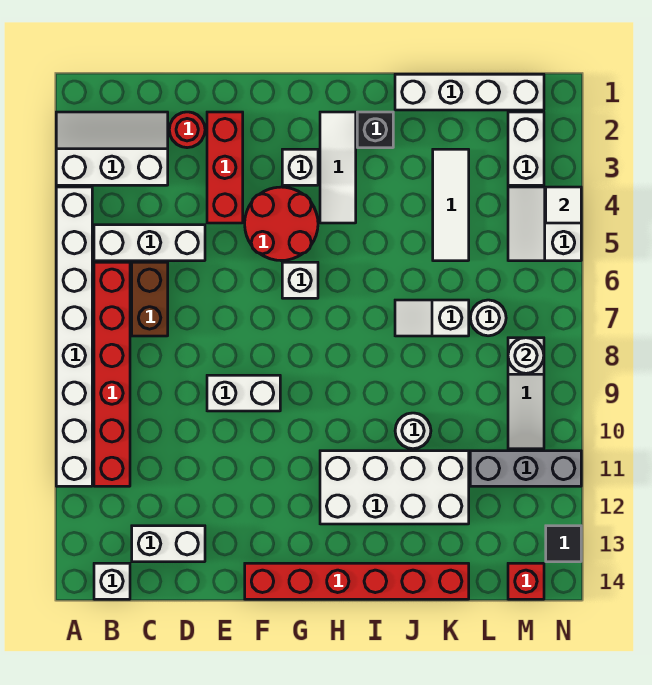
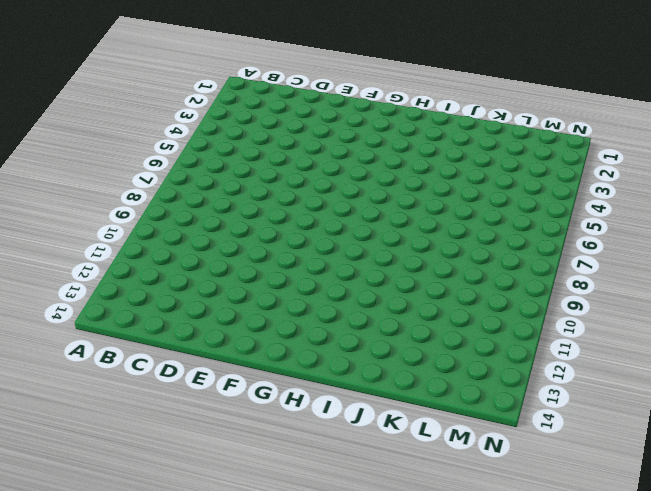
none -> white 2x3 slope [56,112,168,185]
none -> white 1x8 brick [56,187,92,486]
none -> white 1x3 brick [94,225,205,261]
none -> red 1x6 brick [94,262,130,486]

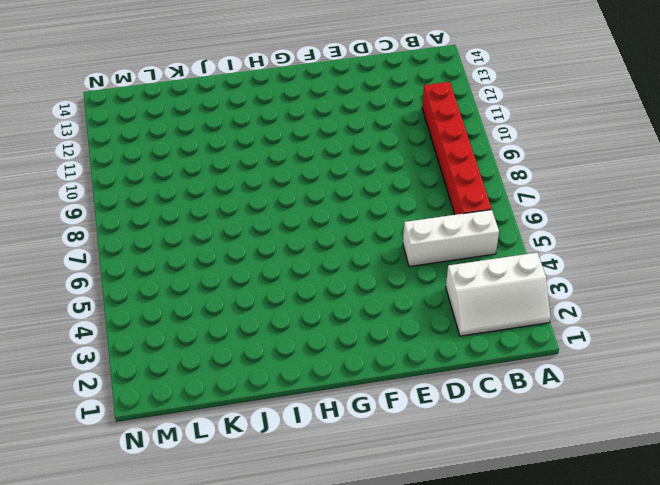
none -> white 1x8 brick [56,187,92,486]
none -> white 1x1 brick [94,563,130,599]
none -> brown 1x2 brick [132,262,168,336]
none -> white 1x2 brick [132,526,205,562]

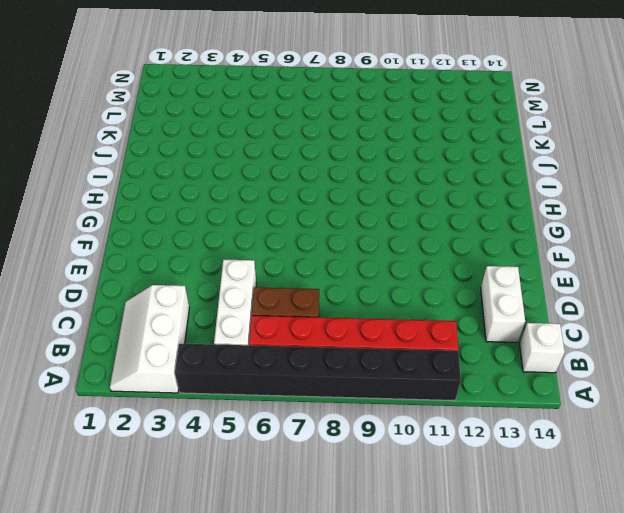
black 1x8 brick [175,344,461,401] -> white 1x8 brick [56,187,92,486]
none -> red 1x1 round brick [169,112,205,148]
none -> red 1x3 brick [207,112,243,223]
none -> white 1x2 brick [207,375,280,411]
none -> red 2x2 round brick [245,187,318,261]

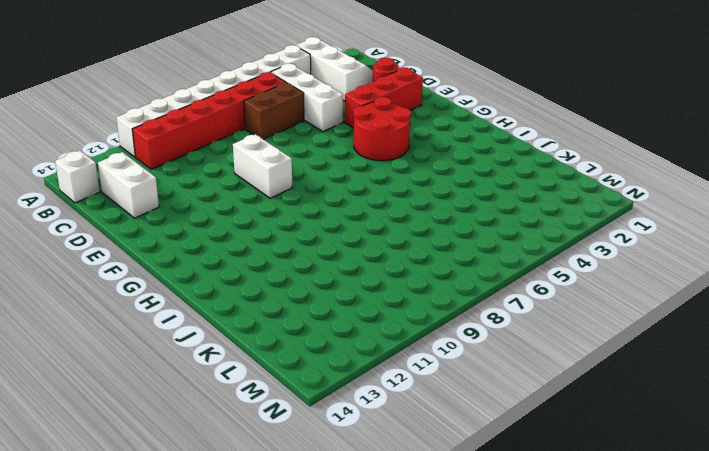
none -> red 1x6 brick [245,563,469,599]
none -> white 1x1 brick [282,149,318,185]
none -> white 1x1 brick [282,262,318,298]
none -> white 1x3 tile [320,112,356,223]

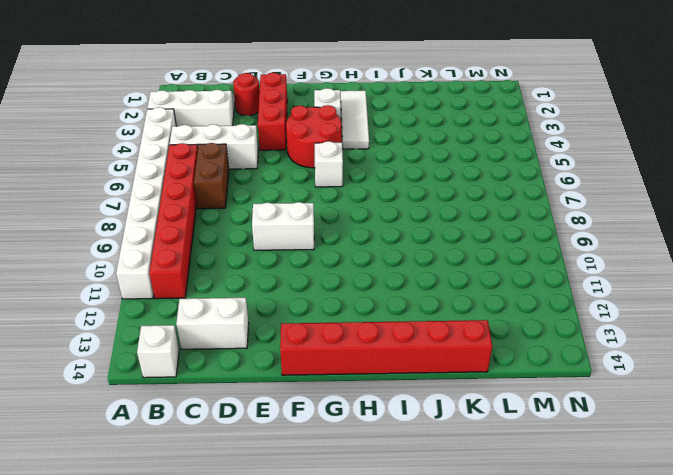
none -> white 2x4 brick [320,451,469,524]
none -> black 1x1 brick [357,112,393,148]
none -> white 1x4 brick [395,74,544,110]
none -> white 1x2 slope [395,300,469,336]

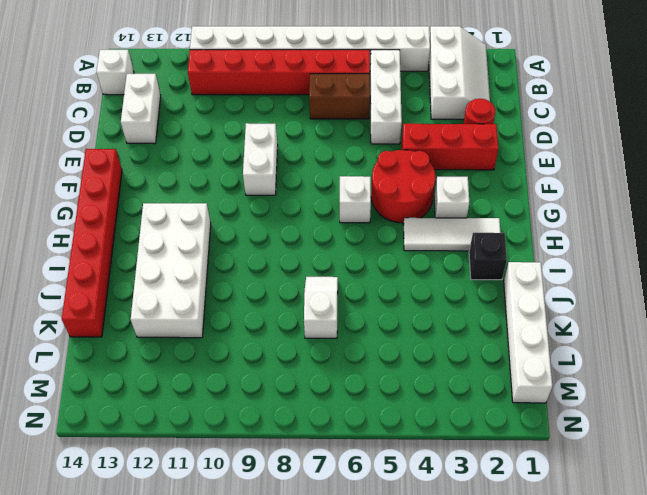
none -> white 1x1 round brick [395,413,431,449]
none -> white 1x3 tile [433,149,469,261]
none -> white 1x1 round brick [470,300,506,336]
none -> grey 1x3 brick [470,451,581,486]

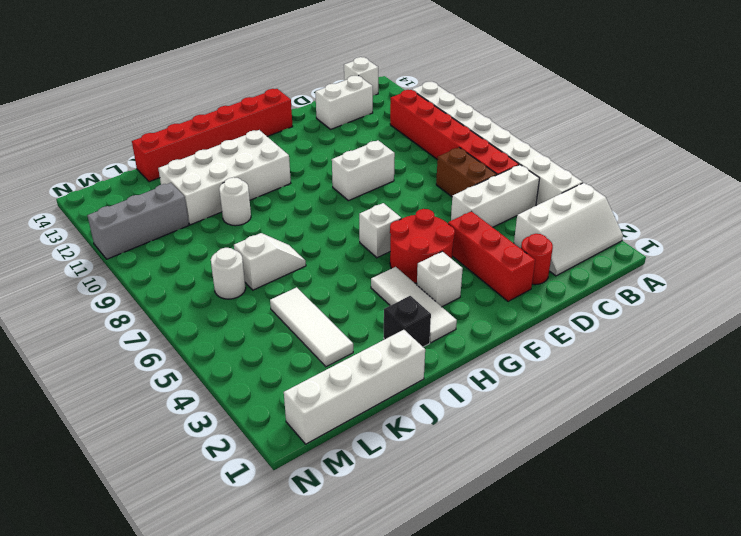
none -> white 1x2 brick [508,112,544,185]
none -> white 2x2 slope [508,187,581,261]
none -> white 1x3 slope [508,338,544,449]
none -> red 1x1 brick [508,563,544,599]

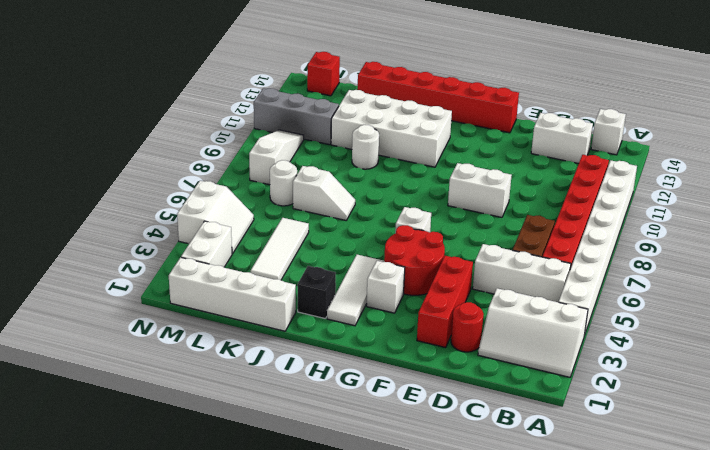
none -> black 1x1 tile [546,526,581,562]
none -> white 1x1 round brick [508,338,544,373]
none -> white 1x1 tile [546,187,581,223]

